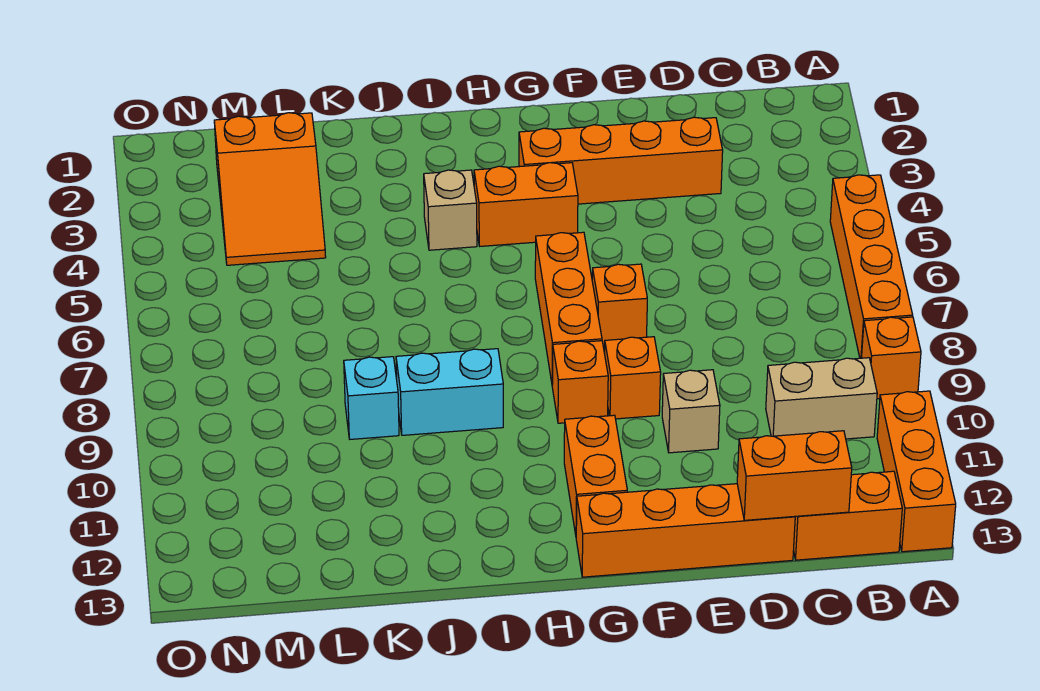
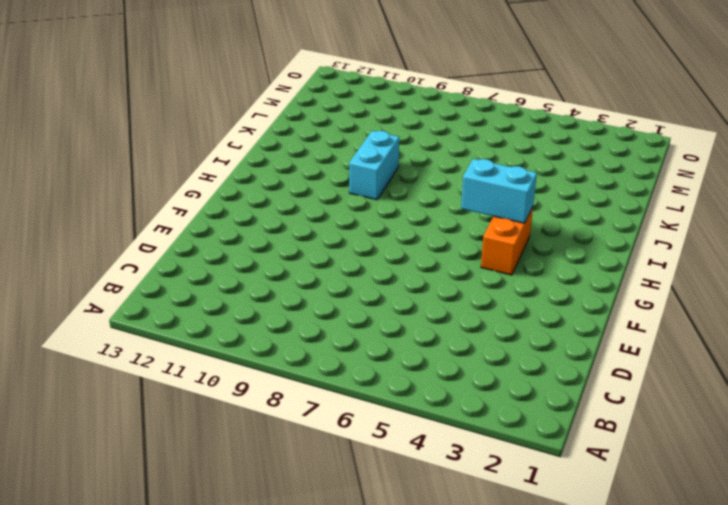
cyan 1x2 brick [461,159,537,223] -> none
none -> orange 1x4 brick [830,175,913,358]
none -> orange 1x1 brick [862,317,921,399]
none -> orange 1x3 brick [877,391,956,552]

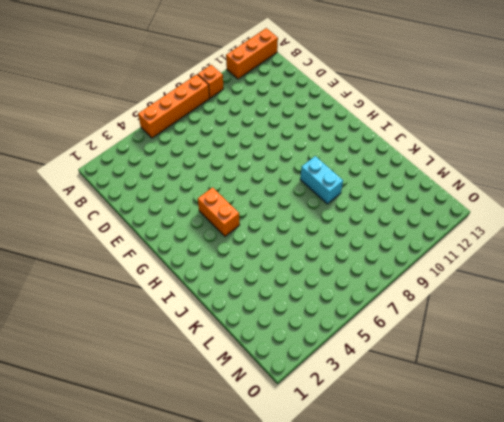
none -> tan 1x2 brick [766,358,877,439]
none -> orange 1x2 brick [794,471,902,560]
none -> orange 1x4 brick [519,117,723,204]

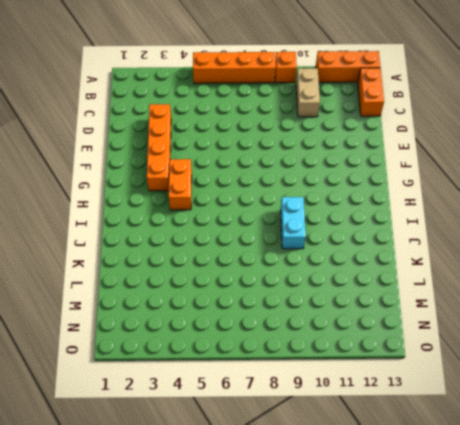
none -> orange 1x4 brick [576,484,795,577]
none -> tan 1x1 brick [662,370,720,453]
none -> orange 1x1 brick [592,264,647,345]

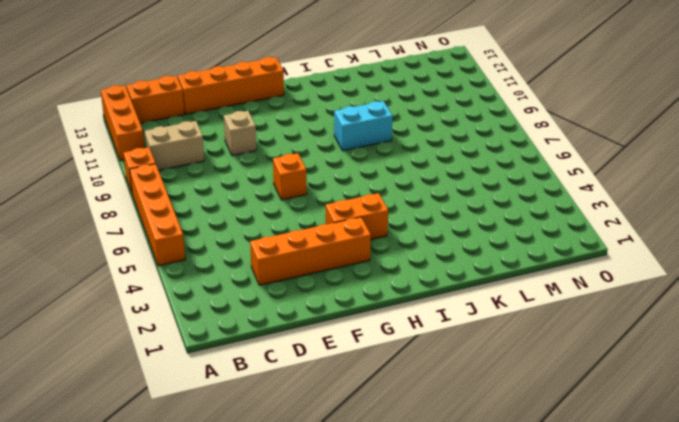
none -> orange 1x1 brick [605,337,661,419]
none -> orange 1x3 brick [535,232,602,385]
none -> orange 1x1 brick [552,341,608,423]

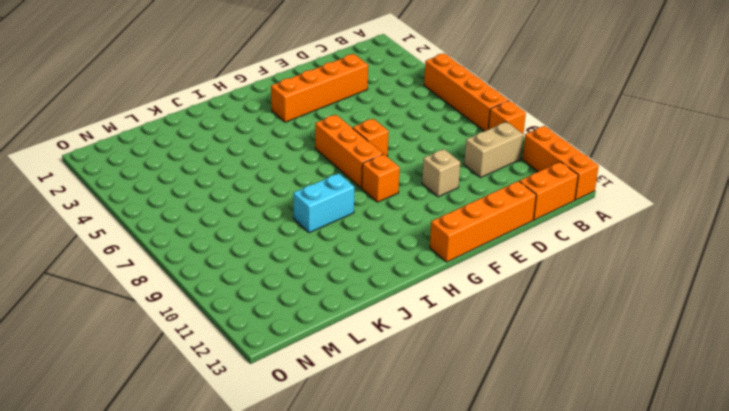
none -> orange 1x1 brick [605,337,661,419]
none -> orange 1x2 brick [474,163,578,246]
none -> orange 1x2 brick [564,415,627,535]

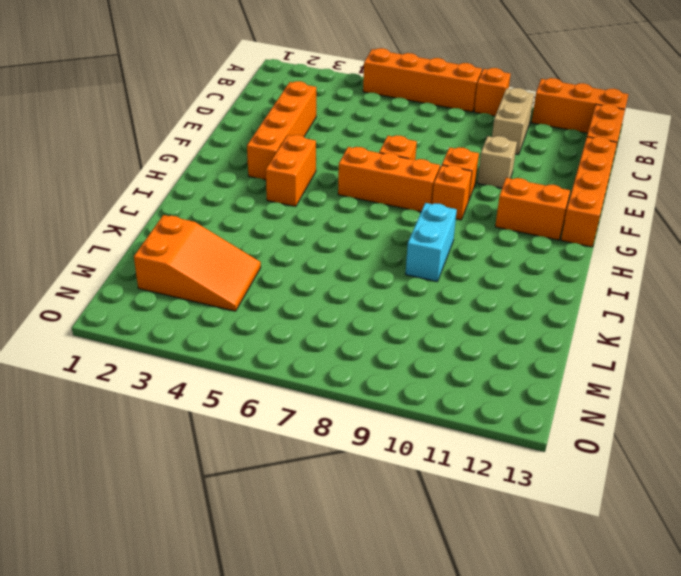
none -> tan 1x1 brick [424,170,477,250]
none -> cyan 1x1 brick [344,357,399,439]
none -> orange 1x2 brick [737,431,852,520]

